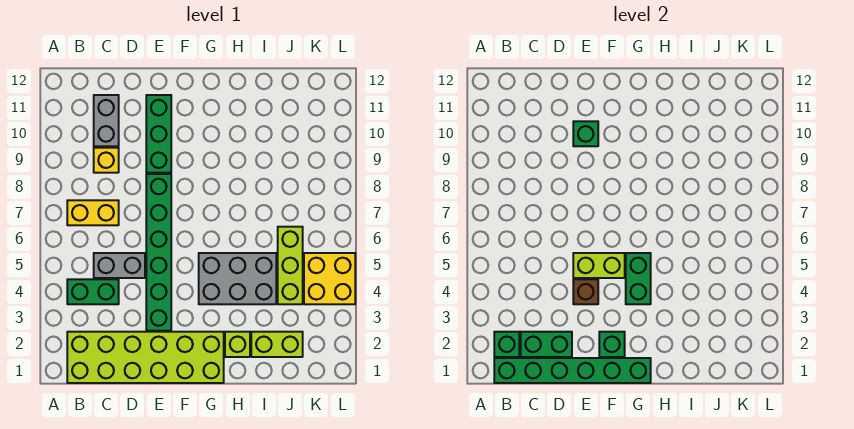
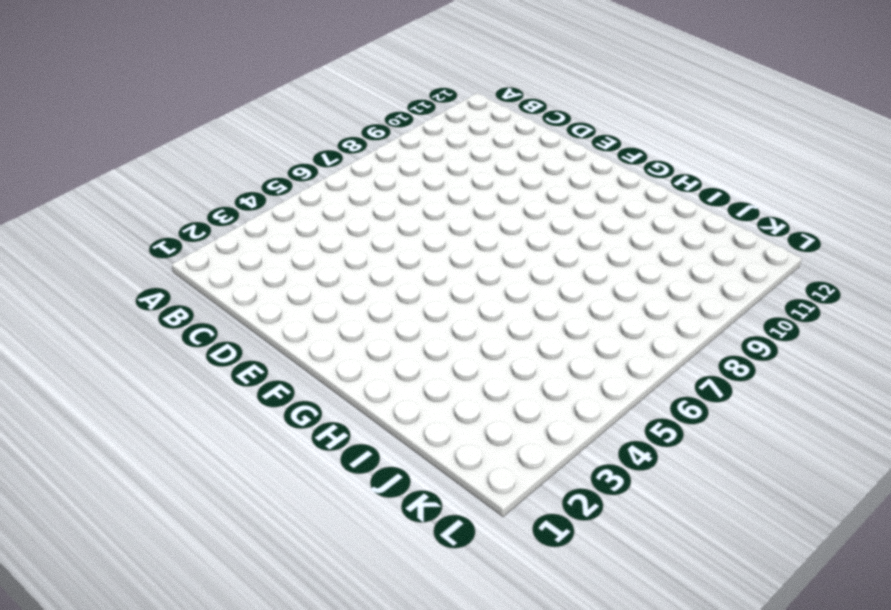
none -> lime 2x6 brick [67,332,224,383]
none -> green 1x2 brick [67,279,119,304]
none -> yellow 1x2 brick [67,200,119,225]

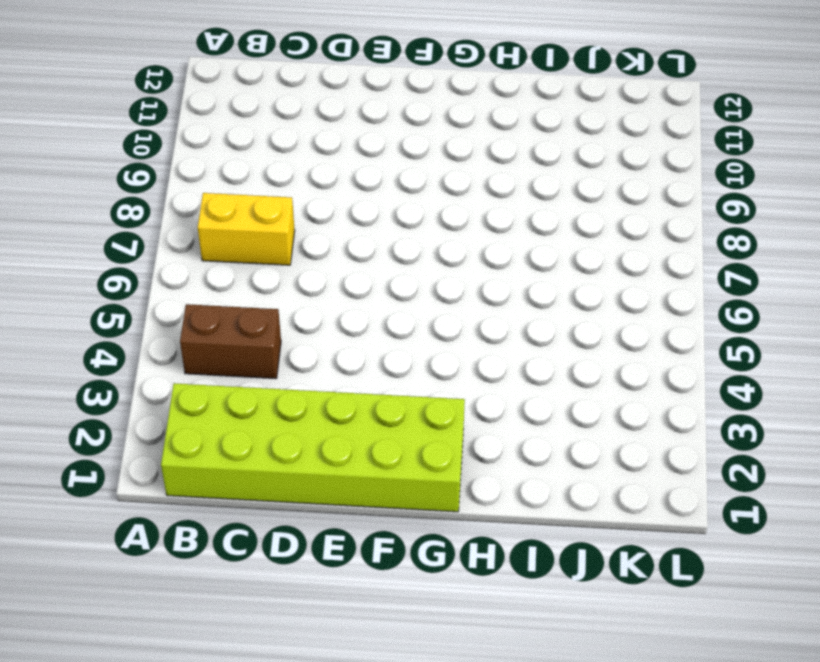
brown 1x2 brick [180,304,281,379] -> green 1x2 brick [67,279,119,304]
none -> grey 1x2 brick [94,253,145,278]
none -> yellow 1x1 brick [94,148,119,173]
none -> grey 1x2 brick [94,95,119,146]

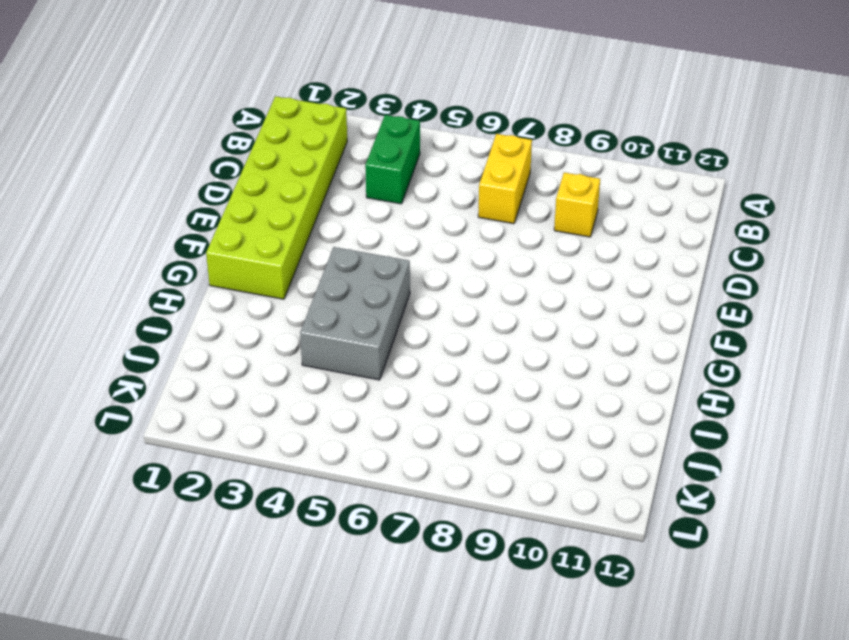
none -> grey 1x2 brick [94,253,145,278]
none -> grey 1x2 brick [94,95,119,146]
none -> green 1x6 brick [146,174,171,331]

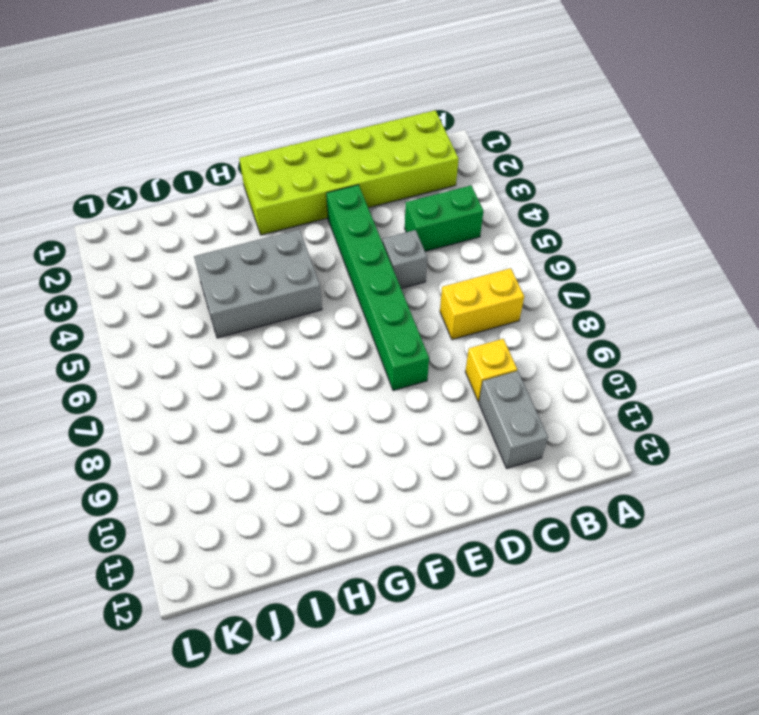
grey 1x1 brick [382,230,427,289] -> grey 1x2 brick [94,253,145,278]
none -> green 1x3 brick [146,95,171,173]
none -> lime 1x1 brick [225,332,250,357]
none -> lime 1x2 brick [251,332,303,357]

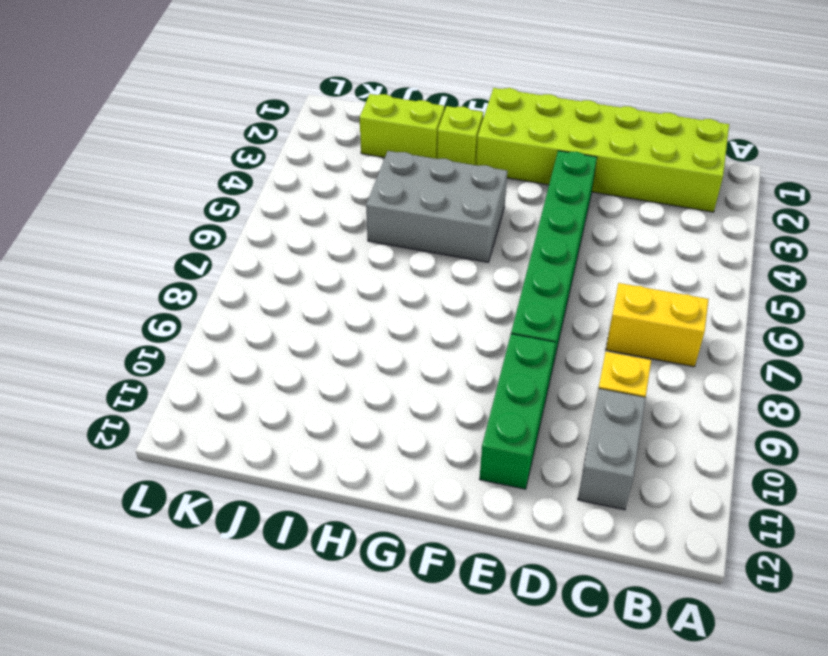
none -> green 1x2 brick [67,279,119,304]
none -> grey 1x2 brick [94,253,145,278]
none -> lime 1x3 brick [278,227,303,304]

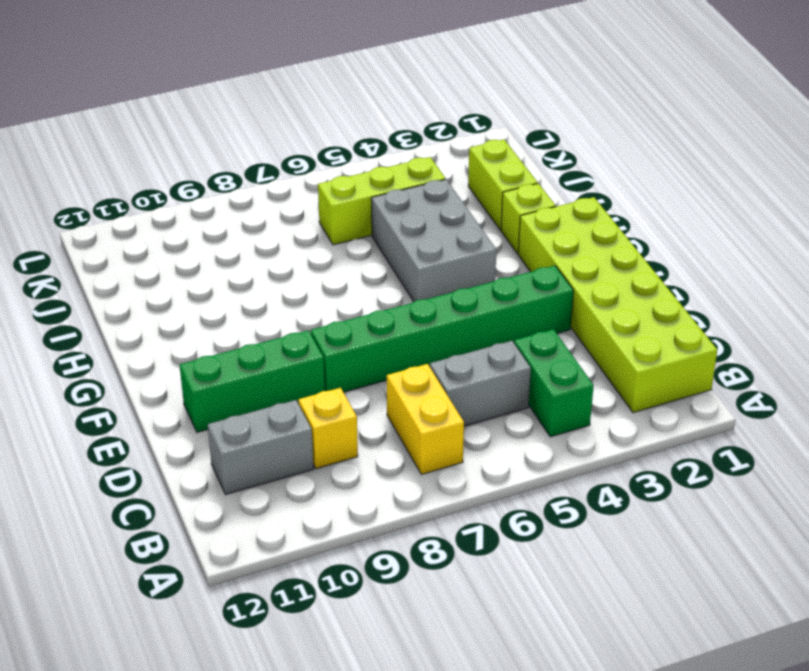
grey 1x2 brick [430,341,531,426] -> grey 1x2 brick turned to [94,253,145,278]
none -> yellow 2x2 brick [304,253,355,304]
none -> green 1x6 brick [494,358,651,383]
none -> green 1x1 brick [494,332,519,357]

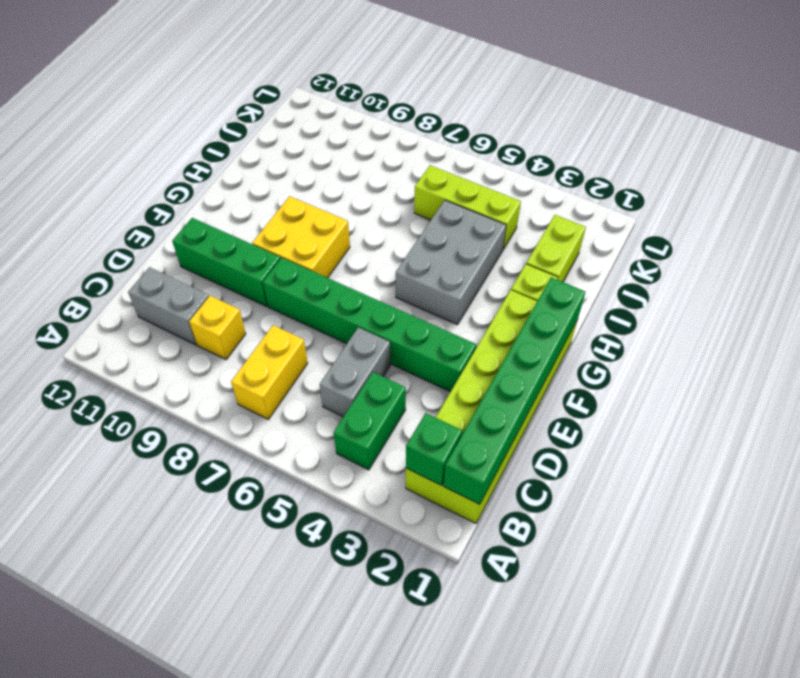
yellow 2x2 brick [252,196,350,278] -> yellow 2x2 brick moved to [304,253,355,304]
none -> green 1x2 brick [521,332,572,357]
none -> brown 1x1 brick [573,279,598,304]
none -> lime 1x2 brick [573,253,625,278]

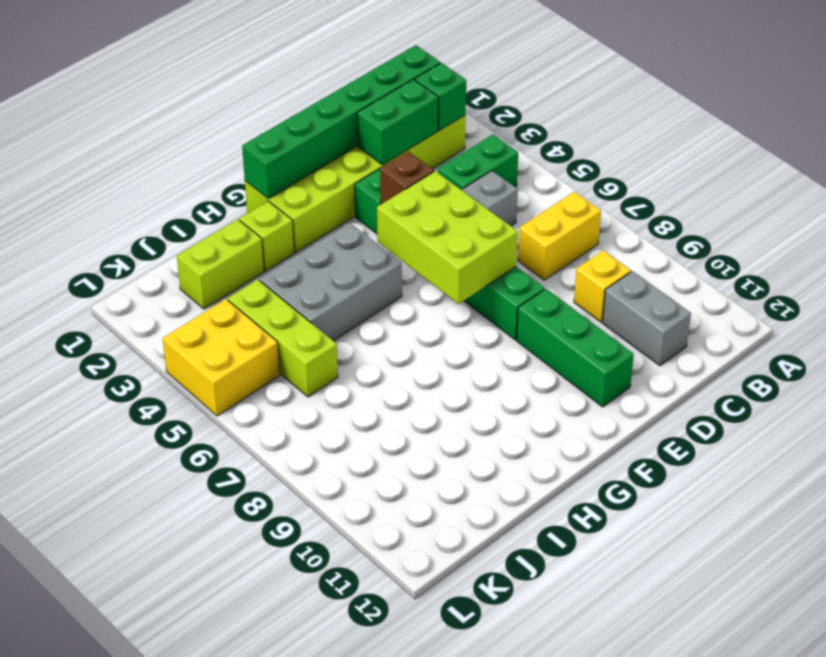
lime 2x3 brick [377,171,518,304] -> lime 1x2 brick [573,253,625,278]
none -> green 1x1 brick [573,121,598,146]
none -> green 1x1 brick [599,332,625,357]
none -> green 1x2 brick [626,253,651,304]

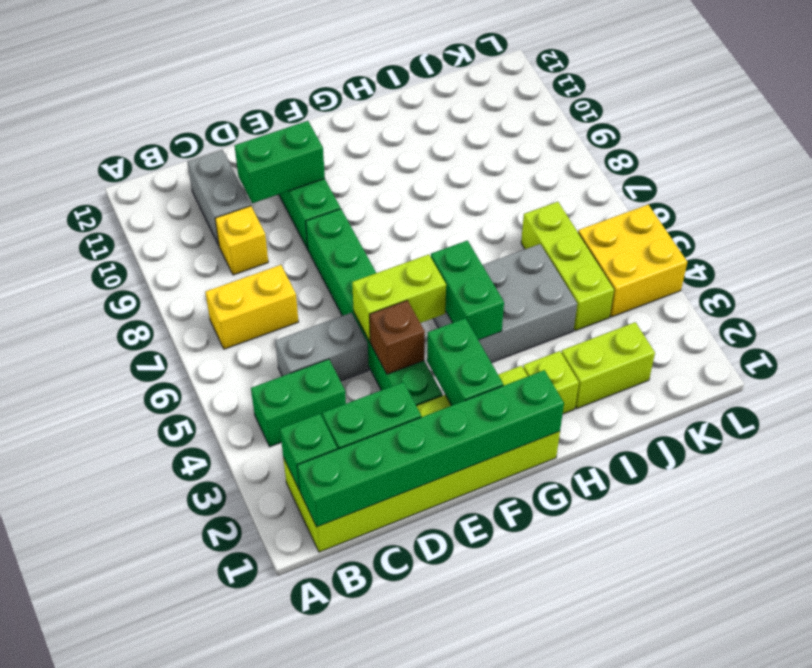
green 1x2 brick [235,121,325,203] -> green 1x1 brick [573,121,598,146]
green 1x2 brick [427,318,503,406] -> green 1x1 brick [599,332,625,357]

